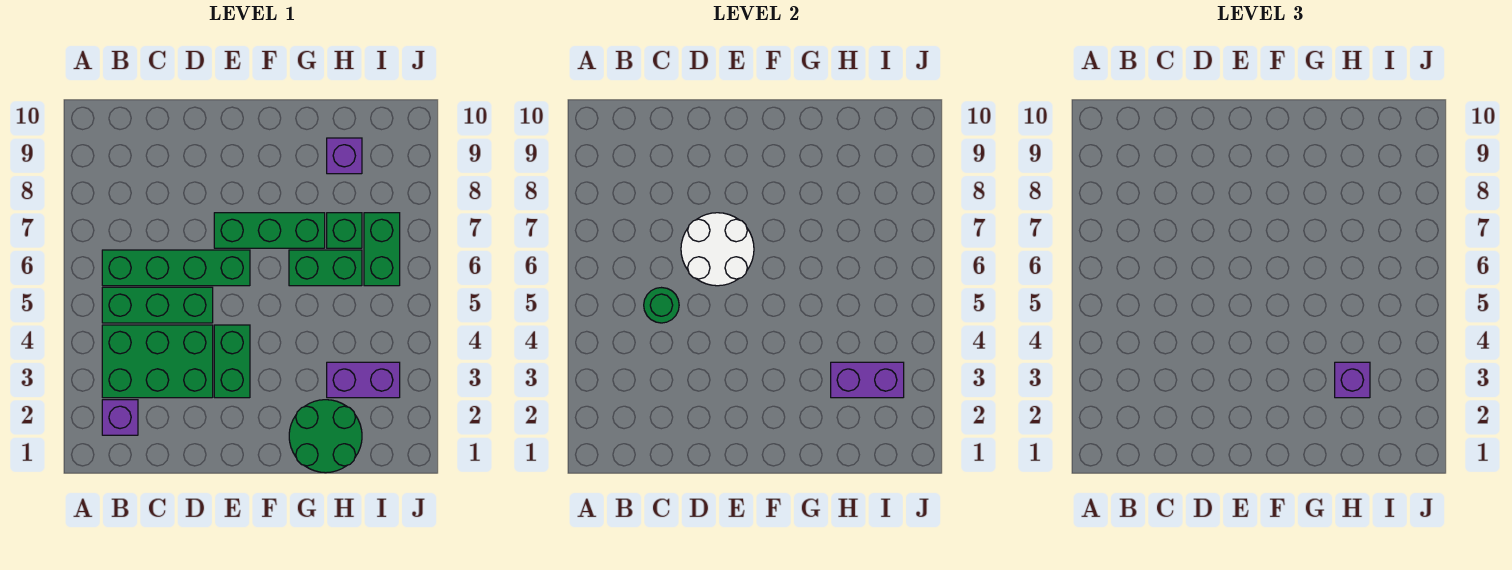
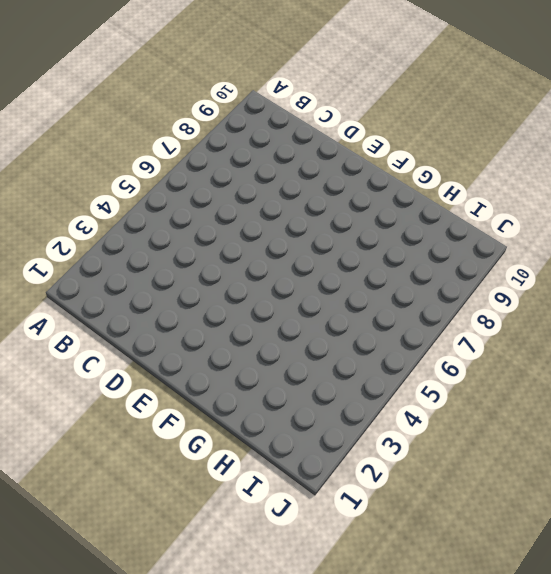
none -> purple 1x1 brick [102,400,138,435]
none -> green 2x3 brick [102,325,213,398]
none -> green 1x3 brick [102,287,213,323]

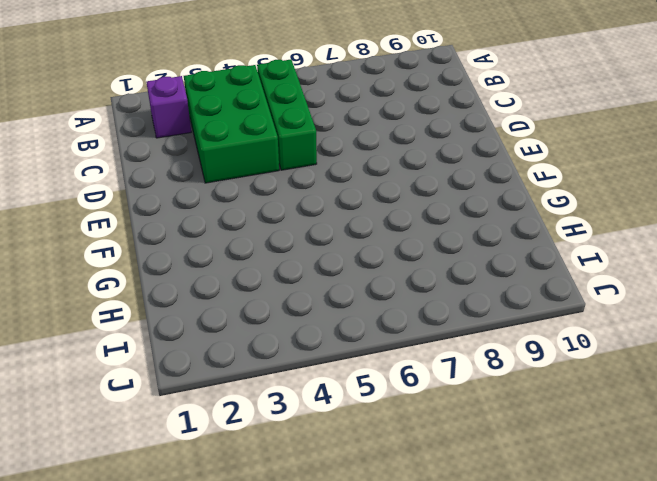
none -> green 1x4 brick [102,250,250,286]
none -> green 1x2 brick [214,325,250,398]
none -> green 1x3 brick [214,213,325,248]

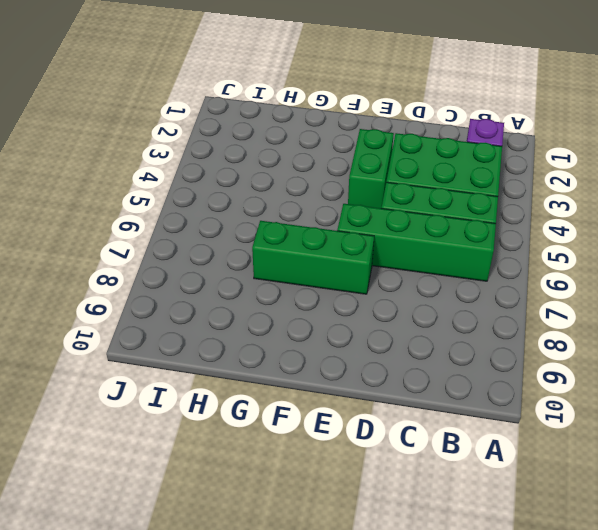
none -> green 2x2 round brick [289,400,362,473]
none -> green 1x2 brick [289,250,362,286]
none -> purple 1x2 brick [327,362,400,398]

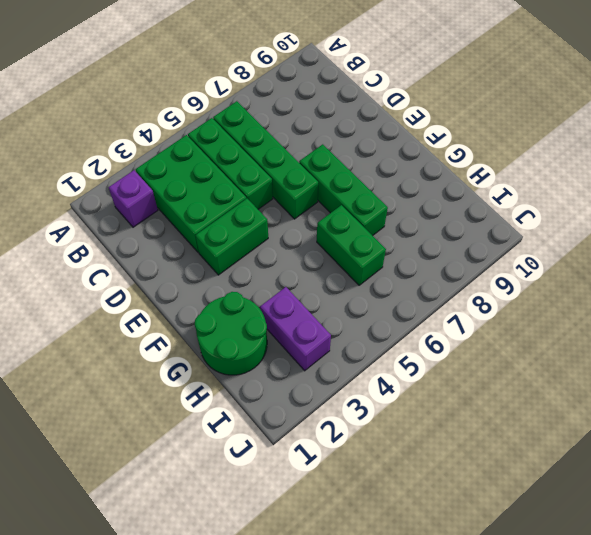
none -> green 1x1 brick [327,213,362,248]
none -> purple 1x1 brick [327,138,362,174]
none -> green 1x2 brick [364,213,400,286]

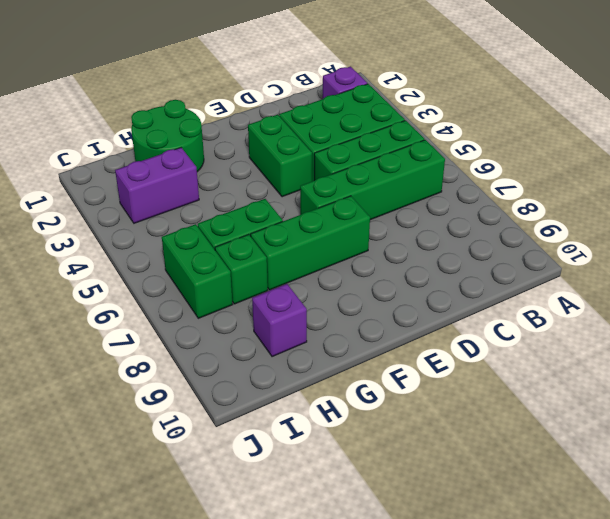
none -> green 1x1 round brick [644,288,679,323]
none -> white 2x2 round brick [681,213,754,286]
none -> purple 1x2 brick [831,362,904,398]

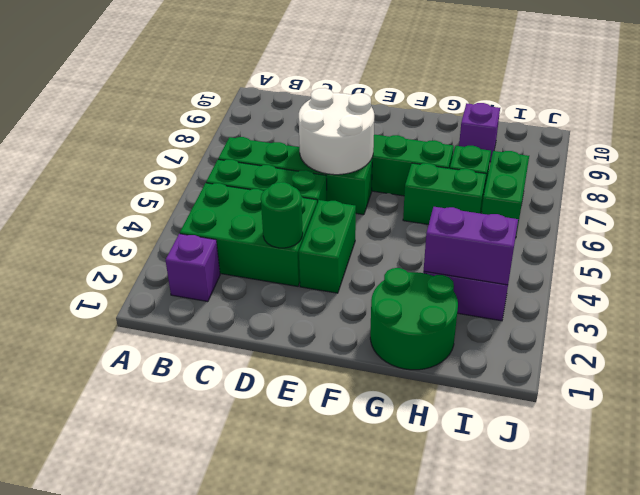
green 1x1 round brick [261,182,303,248] -> green 1x1 round brick moved to [644,288,679,323]
none -> purple 1x1 brick [1335,362,1370,398]

